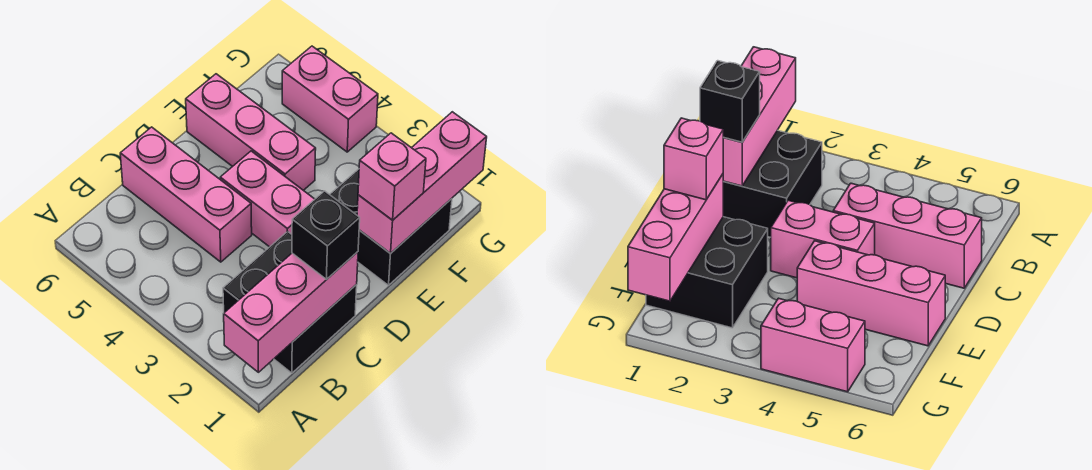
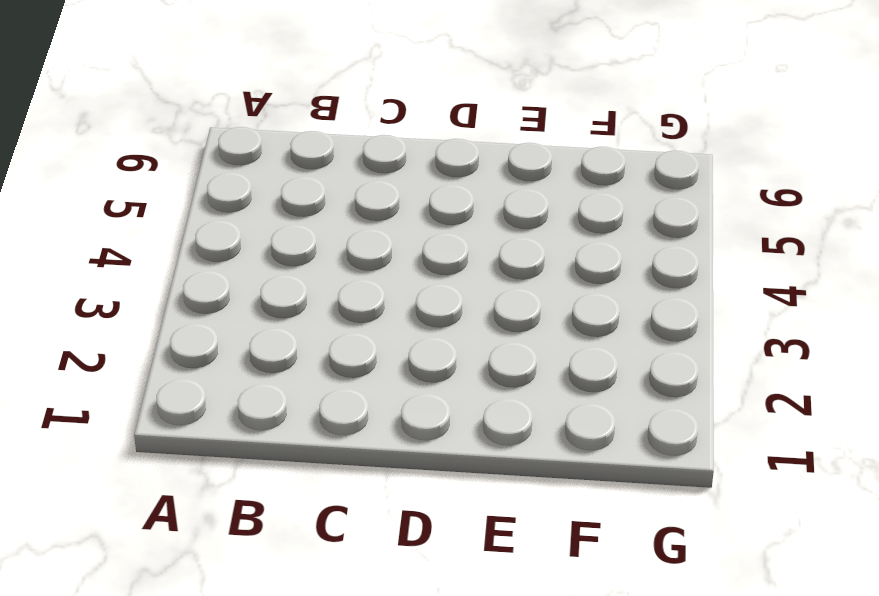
none -> black 2x2 brick [223,231,357,373]
none -> pink 1x3 brick [120,127,252,262]

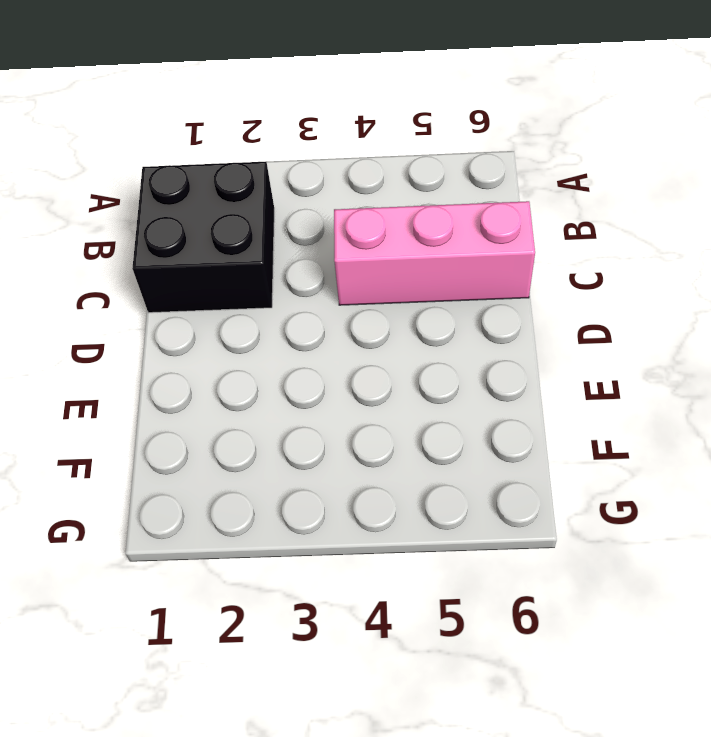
none -> pink 1x2 brick [220,151,315,247]
none -> black 2x2 brick [330,169,452,285]

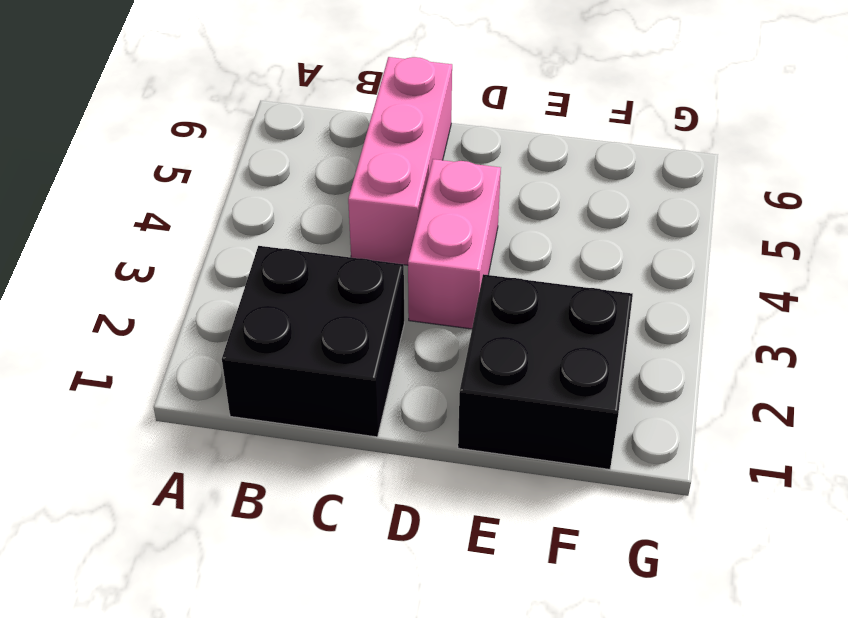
none -> pink 1x3 brick [186,74,316,190]
none -> pink 1x2 brick [282,46,378,152]

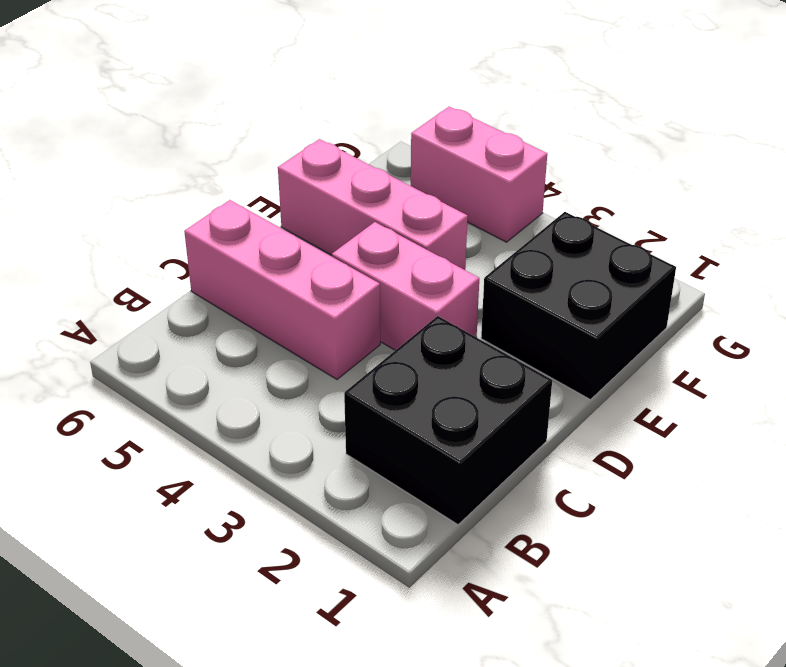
none -> pink 1x3 brick [224,252,358,372]
none -> pink 1x3 brick [357,112,487,254]

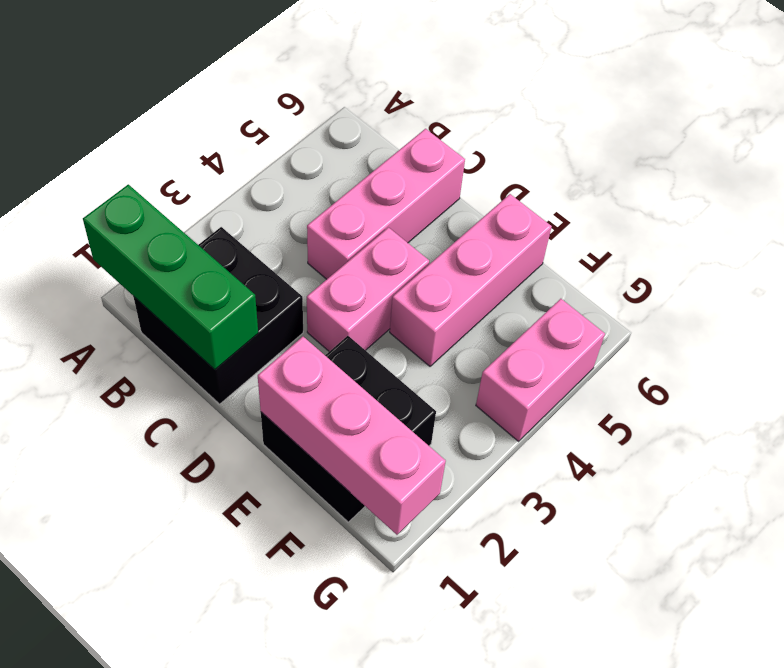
green 1x3 brick [83,184,258,370] -> pink 1x3 brick [224,252,358,372]
none -> black 1x1 brick [292,191,360,279]
none -> pink 1x1 brick [358,133,426,220]

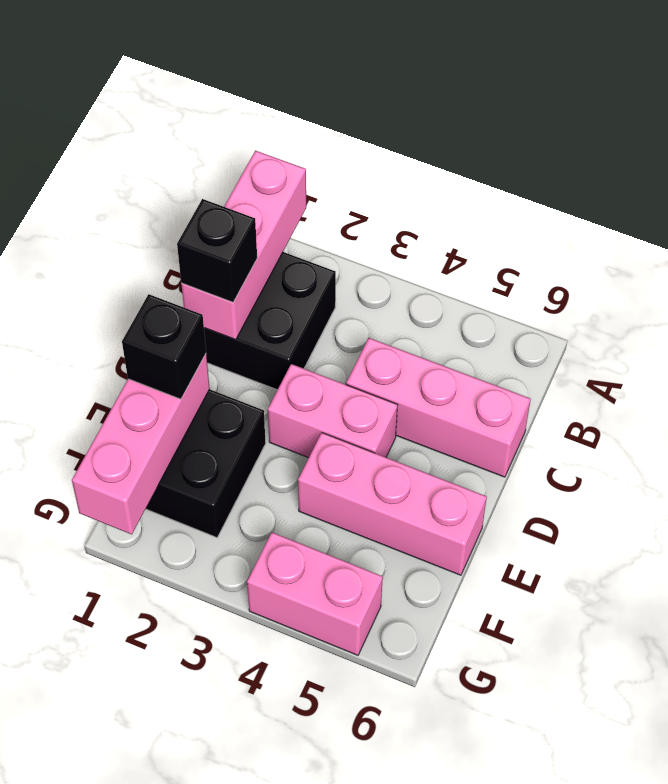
black 1x1 brick [122,294,206,399] -> pink 1x1 brick [358,133,426,220]

